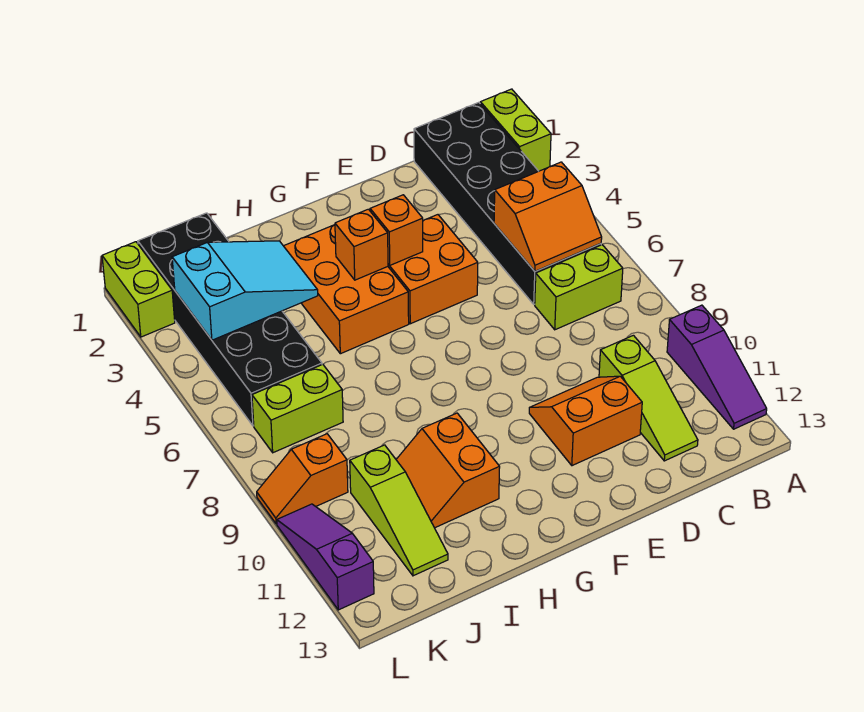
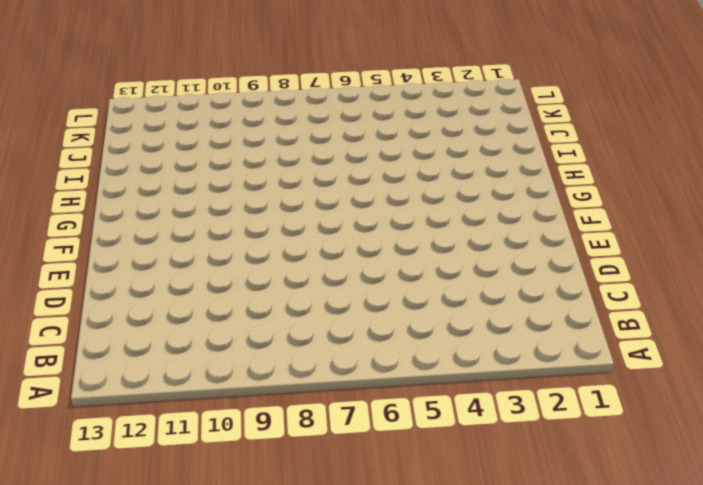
none -> lime 1x2 brick [480,89,551,171]
none -> purple 1x3 slope [667,305,767,429]
none -> black 2x6 brick [414,102,601,304]

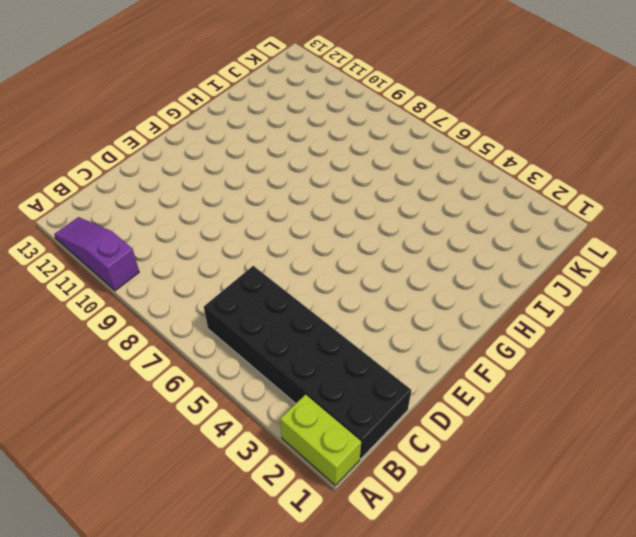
none -> lime 1x2 brick [535,245,623,330]
none -> lime 1x3 slope [599,335,698,461]
none -> orange 2x2 slope [529,376,642,466]

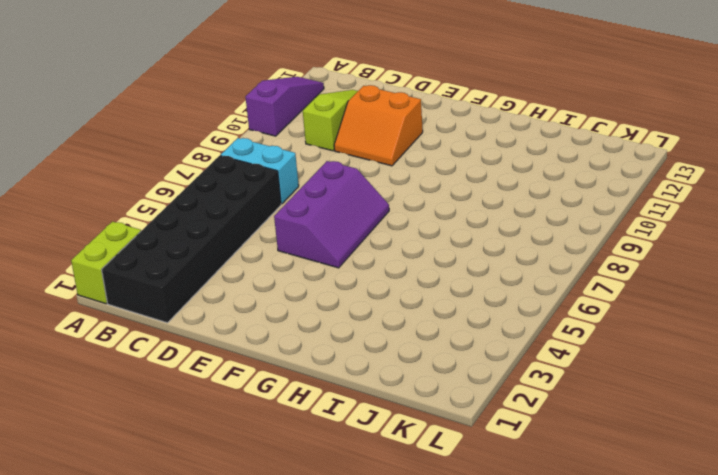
cyan 1x2 brick [221,138,299,204] -> lime 1x2 brick [535,245,623,330]
purple 2x3 slope [274,161,389,268] -> orange 2x2 brick [388,215,478,324]
none -> orange 2x3 brick [284,225,409,354]
none -> orange 2x2 slope [396,413,500,528]
none -> black 2x6 brick [138,213,322,426]

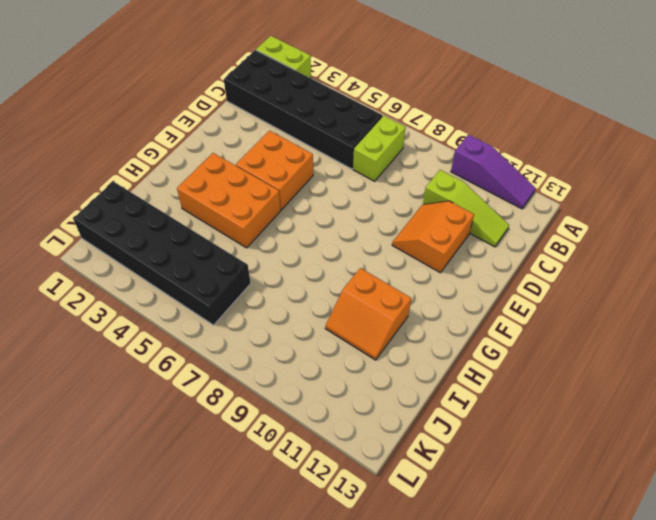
none -> lime 1x2 brick [252,364,343,453]
none -> lime 1x3 slope [350,445,448,576]
none -> orange 1x2 slope [257,434,348,524]

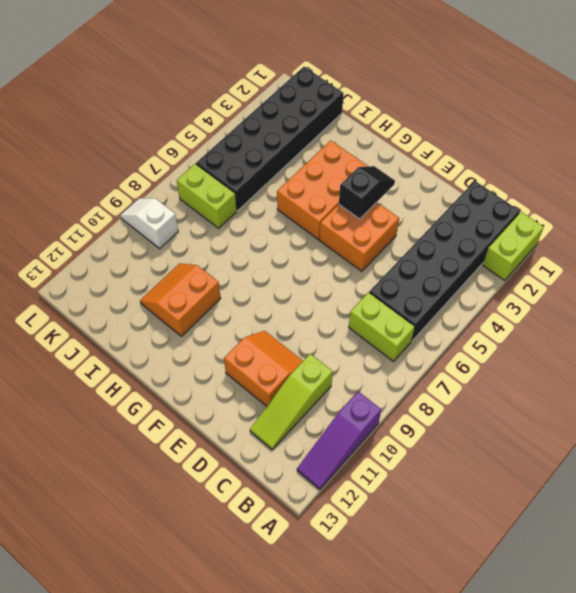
black 1x2 slope [339,166,395,219] -> orange 1x1 brick [370,195,423,265]
white 1x2 slope [120,198,178,249] -> orange 1x2 slope [257,434,348,524]
none -> lime 1x3 slope [350,445,448,576]
none -> lime 1x2 brick [102,242,175,337]
none -> purple 1x3 slope [277,504,374,610]

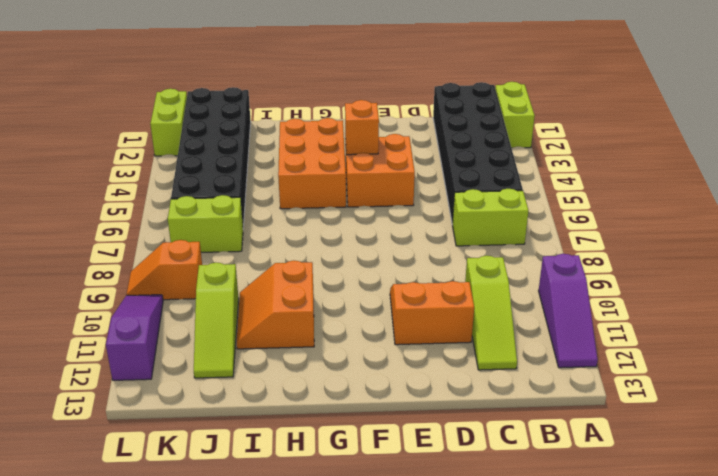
none -> orange 2x2 slope [494,162,602,271]
none -> orange 1x1 brick [335,209,388,280]
none -> cyan 2x3 slope [172,241,318,340]

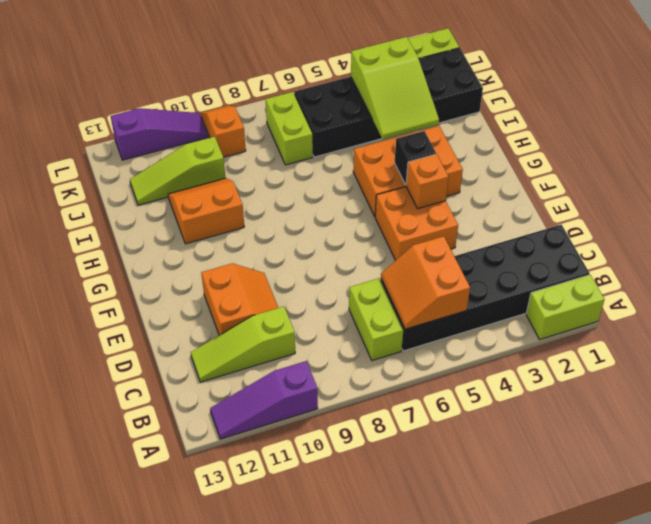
black 1x1 brick [395,131,436,185] -> orange 1x1 brick [335,209,388,280]
lime 2x3 slope [351,37,439,139] -> cyan 2x3 slope [172,241,318,340]

